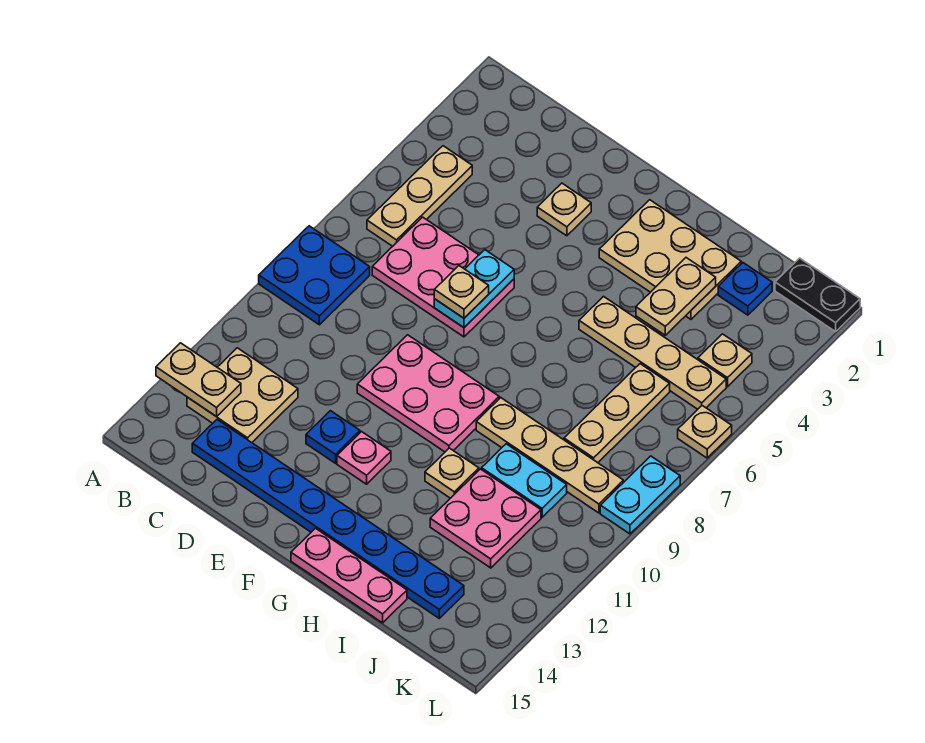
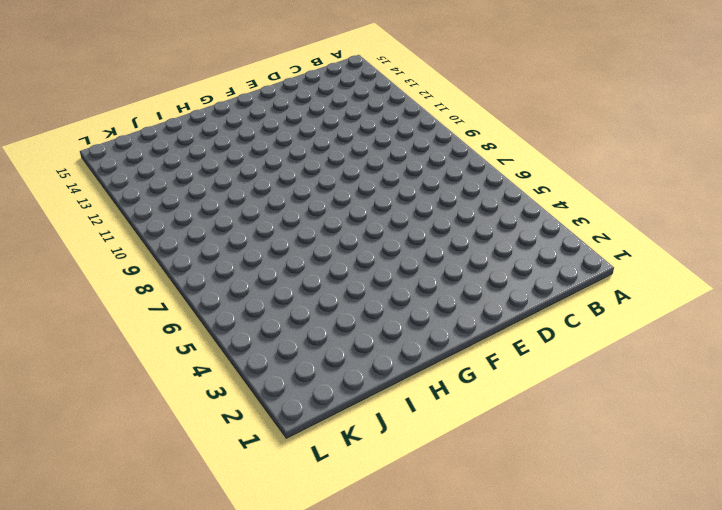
none -> blue 2x2 plate [259,226,370,325]
none -> tan 1x3 plate [367,146,472,246]
none -> tan 2x2 plate [187,348,298,443]

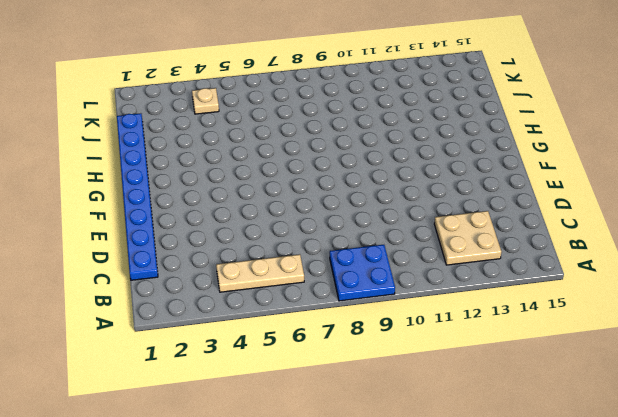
blue 1x8 plate [117,113,158,280] -> blue 1x8 plate moved to [192,420,464,618]
none -> pink 2x3 plate [372,217,514,337]
none -> tan 1x1 plate [537,183,591,236]
none -> pink 2x3 plate [357,335,499,452]

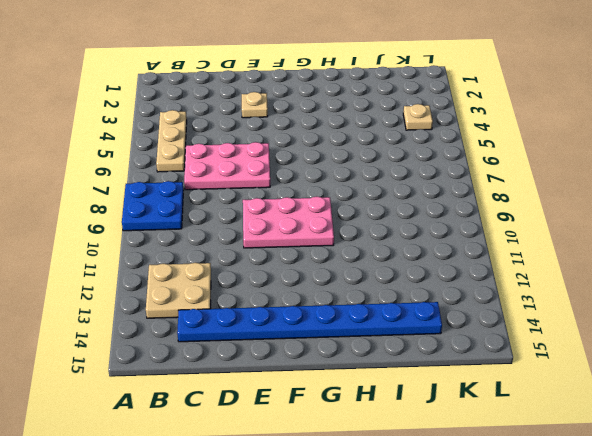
none -> blue 1x1 plate [306,411,360,463]
none -> pink 1x1 plate [337,432,391,484]
none -> tan 2x3 plate [599,200,741,319]

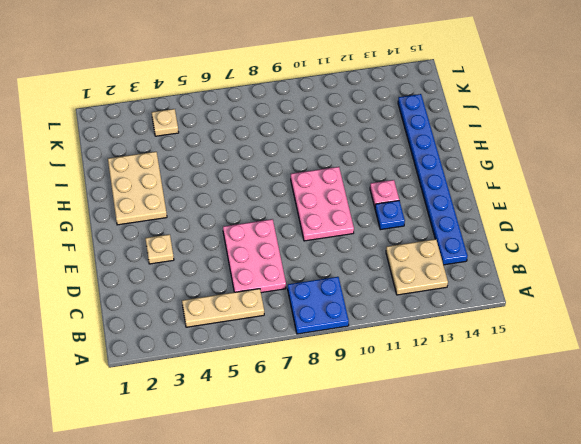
none -> pink 1x3 plate [291,528,407,623]
none -> tan 1x4 plate [579,296,726,409]
none -> tan 1x4 plate [476,398,623,513]

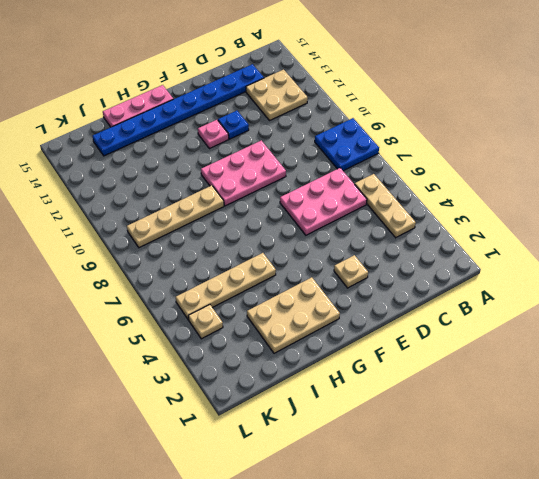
none -> tan 1x1 plate [425,448,479,498]
none -> cyan 1x2 plate [482,444,567,517]
none -> pink 2x2 plate [430,469,541,568]

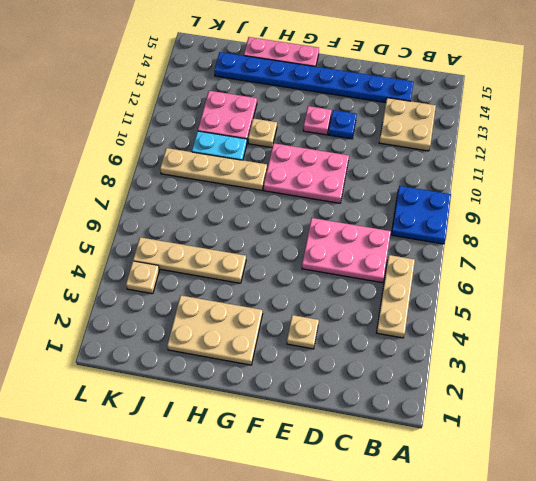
none -> blue 1x1 plate [718,263,772,315]
none -> tan 1x3 plate [564,364,670,463]
none -> black 1x2 plate [775,258,860,332]

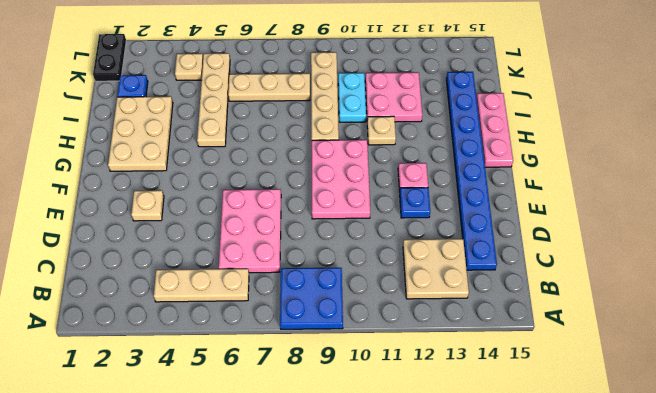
none -> tan 1x1 plate [678,406,732,458]
none -> cyan 1x2 plate [600,456,680,534]
none -> tan 1x2 plate [156,343,241,417]

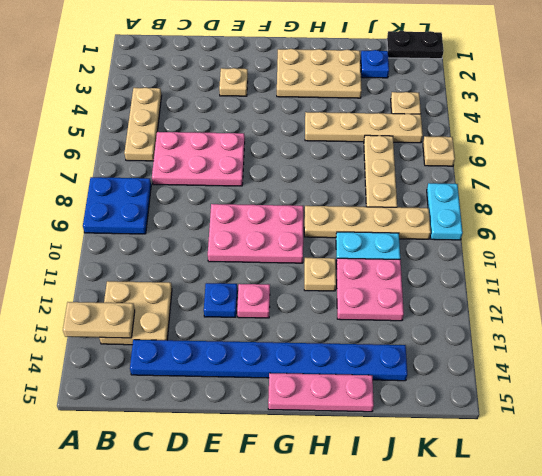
none -> cyan 1x2 plate [434,250,514,328]
none -> tan 1x2 plate [636,258,716,335]
none -> tan 1x1 plate [434,266,489,318]

